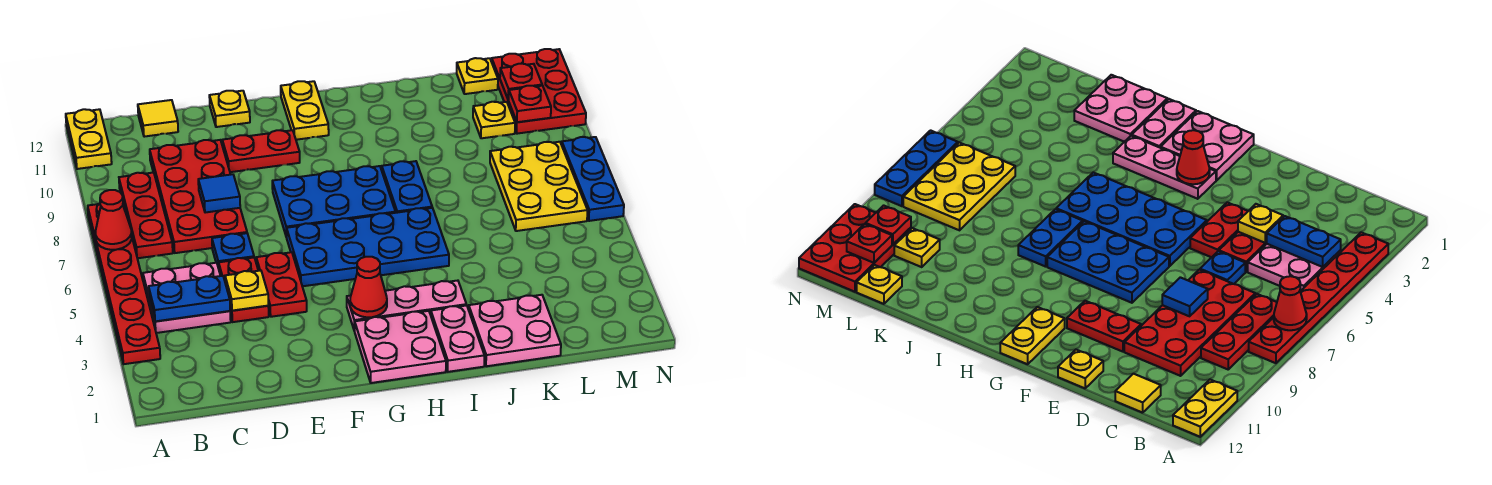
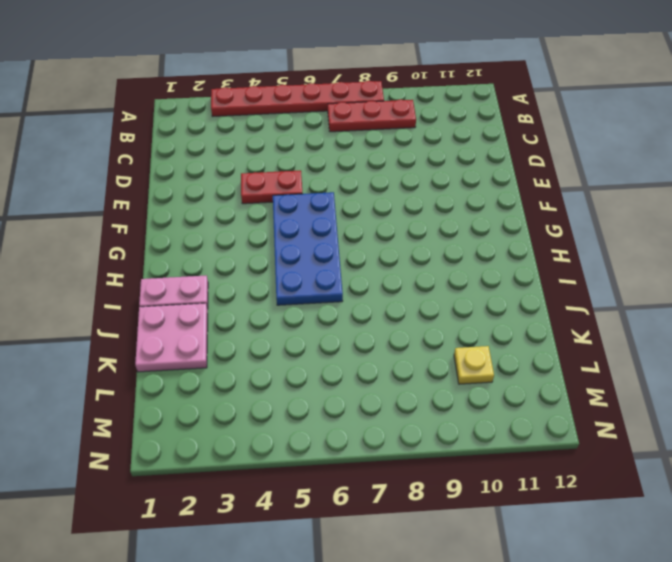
none -> yellow 1x2 plate [66,109,112,169]
none -> pink 2x2 plate [143,263,231,333]
none -> red 2x4 plate [150,140,247,253]
none -> yellow 1x1 tile [138,100,178,137]

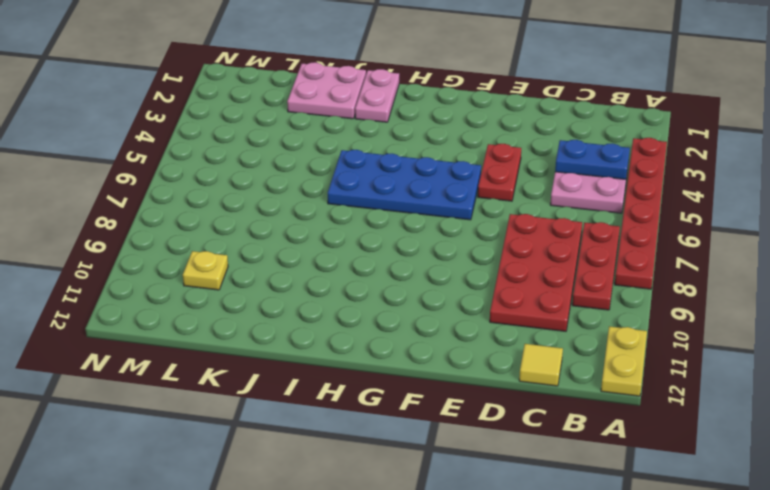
none -> red 1x2 plate [219,257,269,322]
none -> blue 1x1 plate [212,233,254,268]
none -> red 1x2 plate [222,130,300,172]
none -> yellow 1x1 plate [209,91,250,127]

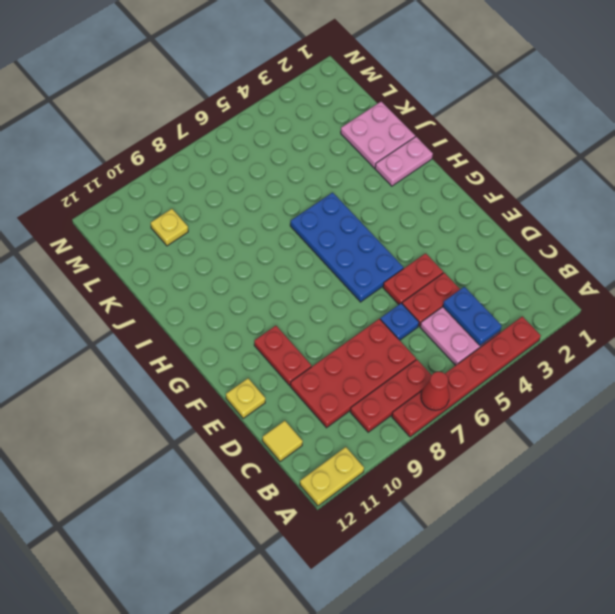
none -> blue 2x3 plate [272,166,395,237]
none -> pink 2x2 plate [355,311,446,383]
none -> pink 1x3 plate [347,281,466,331]
none -> yellow 1x2 plate [281,81,329,140]

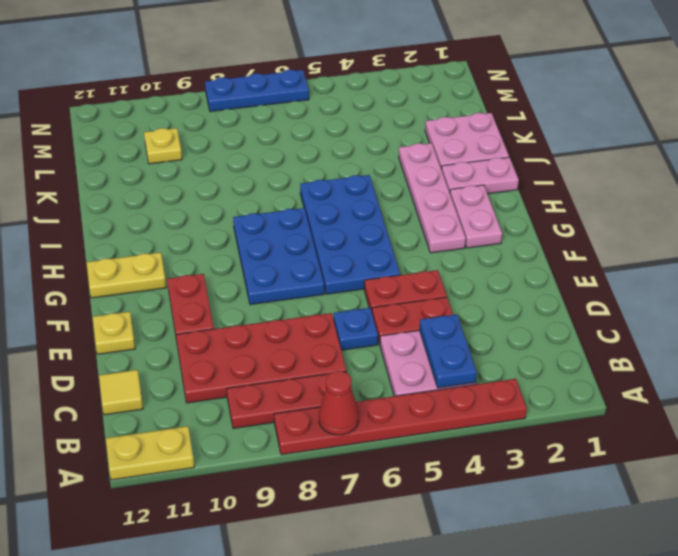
pink 1x2 plate [450,185,502,248] -> pink 2x2 plate [355,311,446,383]
pink 1x4 plate [399,143,466,253] -> pink 1x3 plate [347,281,466,331]
none -> blue 1x2 plate [382,161,432,213]
none -> yellow 2x3 plate [490,142,588,231]
none -> yellow 1x1 plate [457,58,498,94]
none -> red 2x3 plate [492,49,586,134]

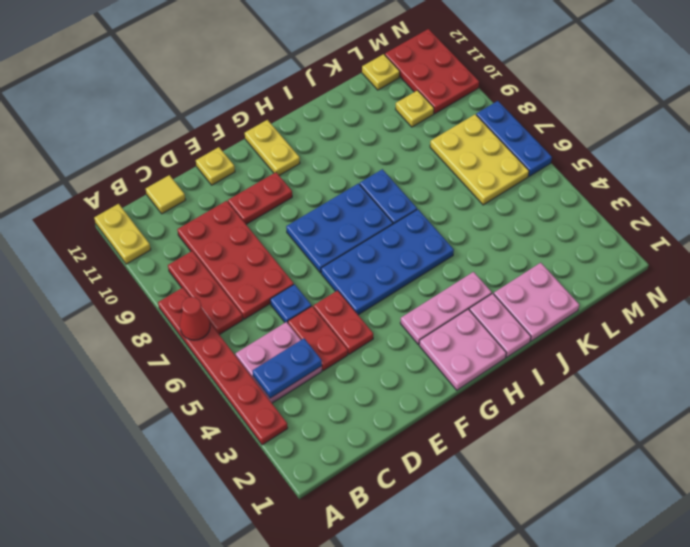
none -> yellow 1x1 plate [225,271,268,311]
none -> blue 1x1 tile [198,174,240,213]
none -> red 1x1 cone [350,257,387,317]
none -> red 1x1 plate [509,86,551,122]

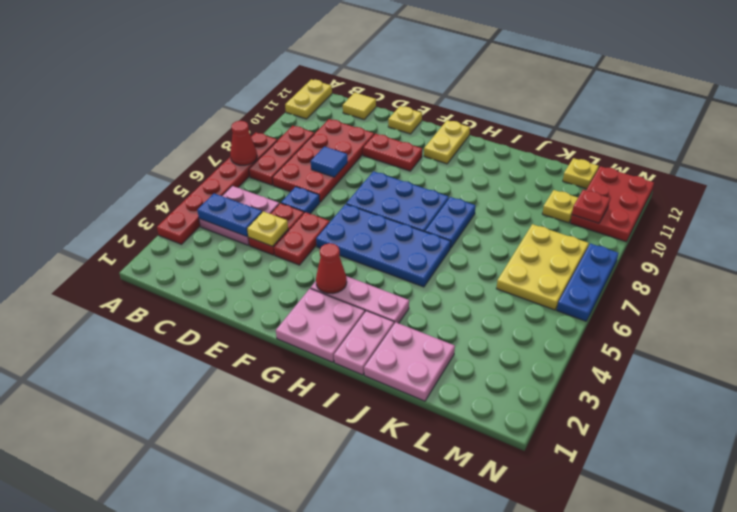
none -> red 1x1 plate [500,64,542,100]

